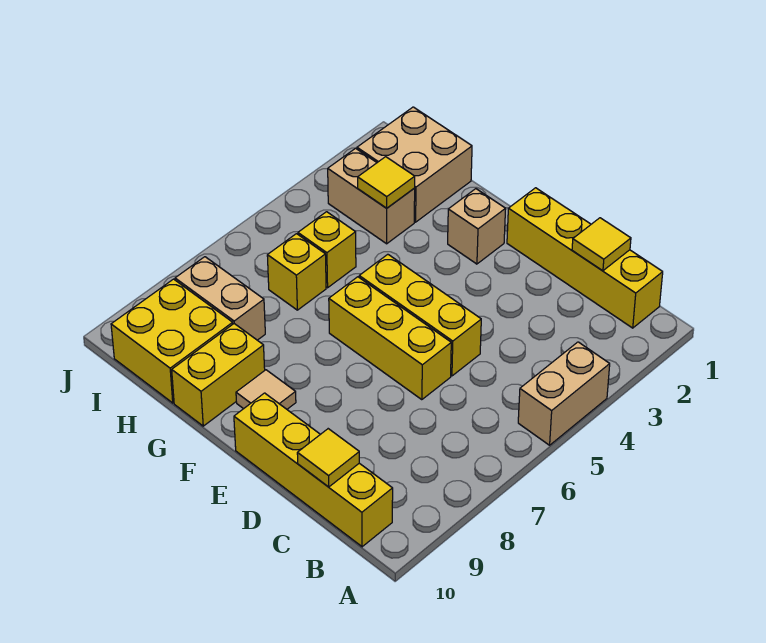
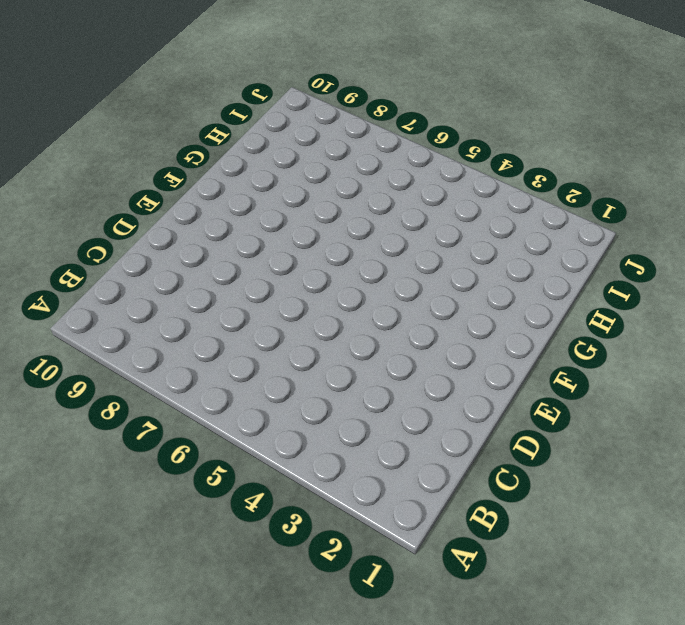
none -> tan 1x2 brick [518,342,610,445]
none -> yellow 1x4 brick [507,188,663,328]
none -> yellow 1x4 brick [234,393,393,547]

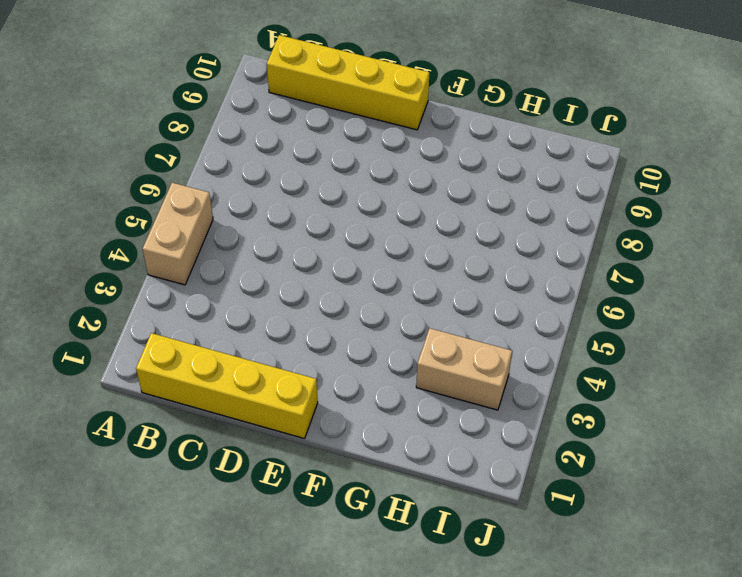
none -> yellow 1x3 brick [359,254,481,376]
none -> yellow 1x3 brick [329,277,451,400]
none -> tan 1x1 brick [448,189,506,264]

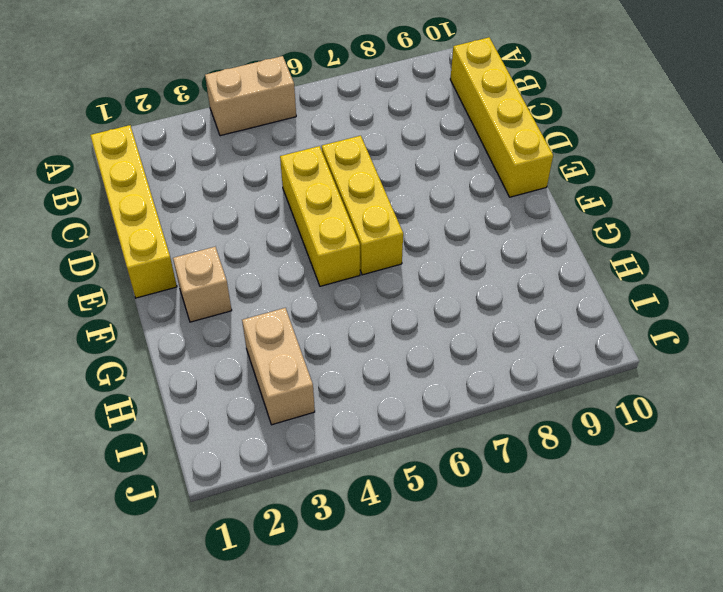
none -> tan 1x1 tile [236,370,296,409]
none -> yellow 1x2 brick [172,324,265,426]
none -> tan 2x2 brick [357,107,472,222]

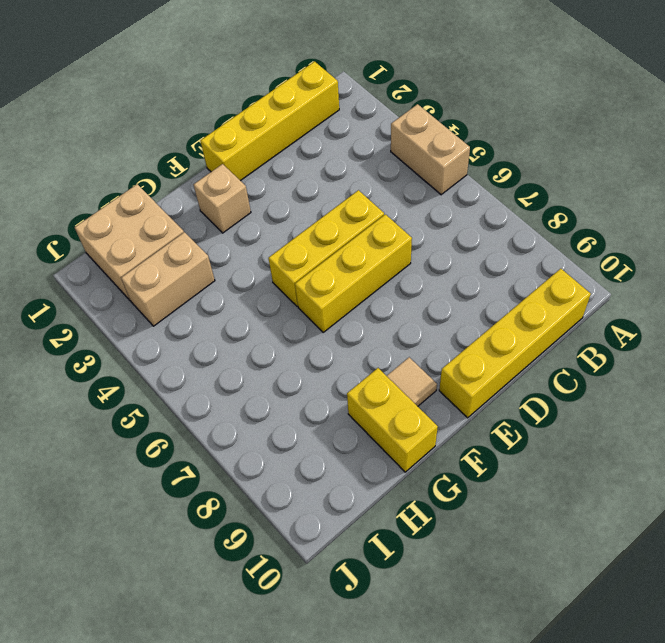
none -> yellow 1x1 brick [298,212,356,288]
none -> yellow 1x1 brick [267,234,326,310]
none -> tan 1x2 brick [175,257,265,340]

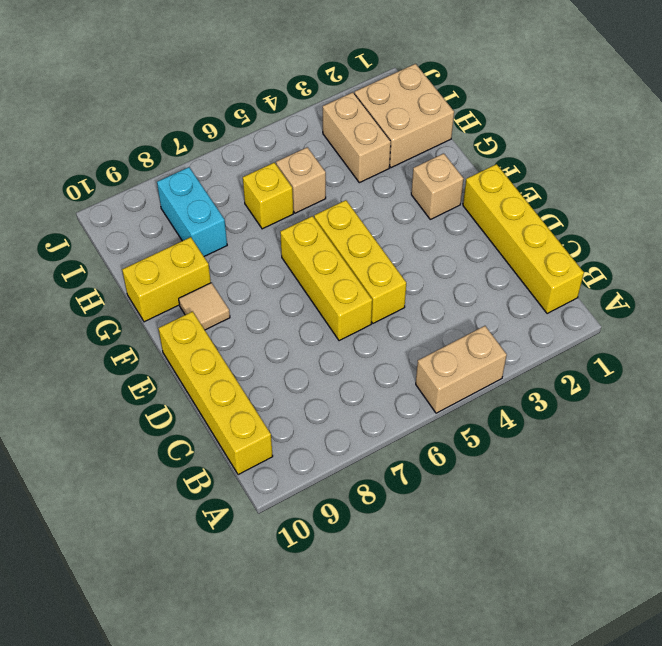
tan 1x1 brick [276,147,326,213] -> yellow 1x1 brick [298,212,356,288]
cyan 1x2 brick [157,167,227,256] -> tan 1x2 brick [175,257,265,340]
none -> yellow 2x2 brick [111,279,233,403]
none -> yellow 1x1 tile [572,218,631,271]
none -> yellow 1x1 tile [297,429,359,487]

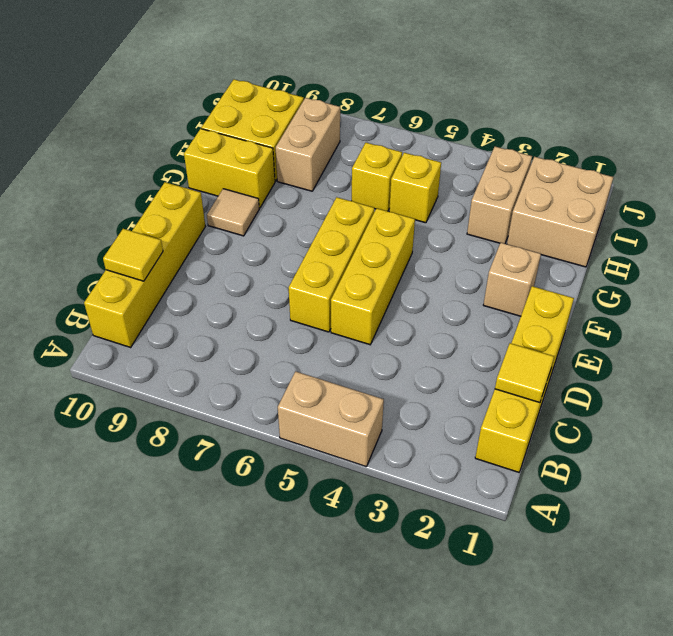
none -> yellow 1x1 tile [358,157,415,208]

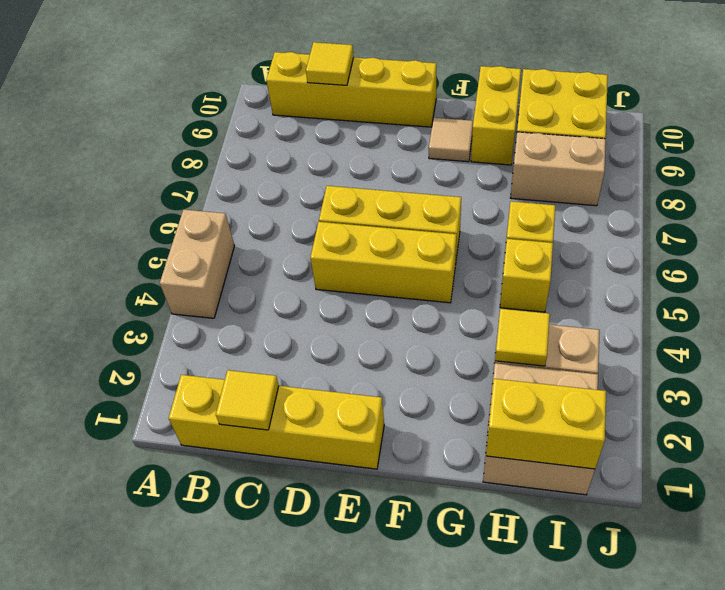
yellow 1x2 brick [486,379,606,469] -> none
none -> tan 1x1 brick [448,189,506,264]

